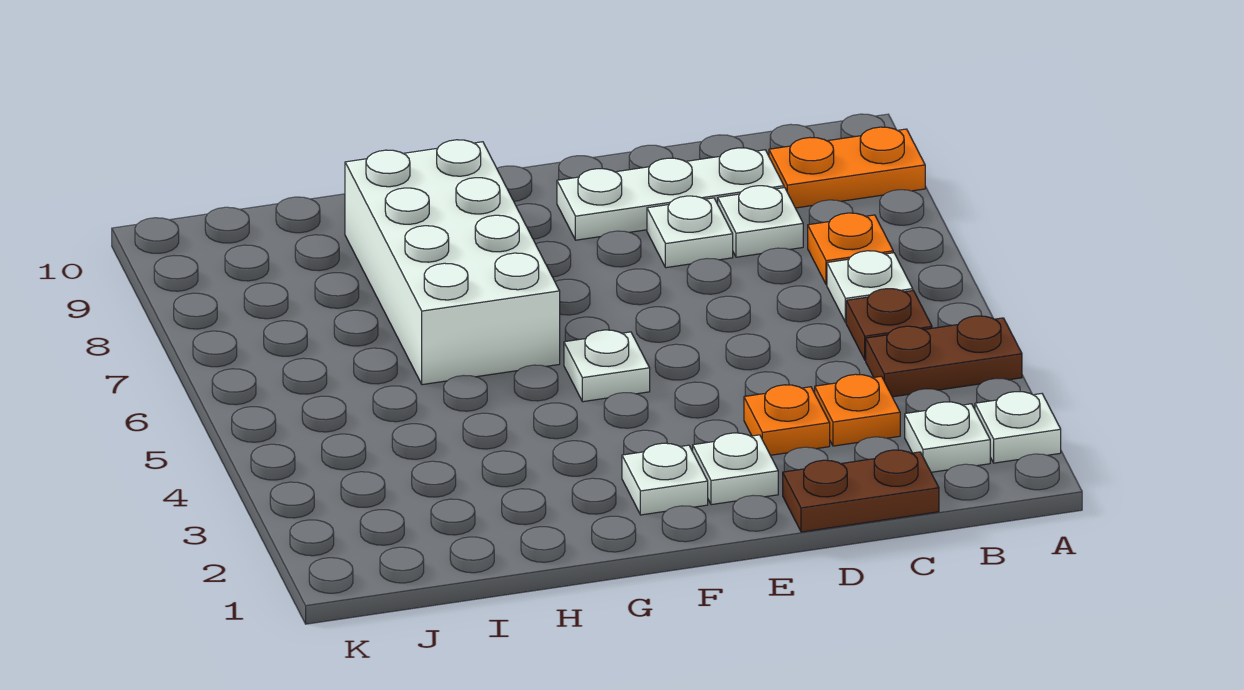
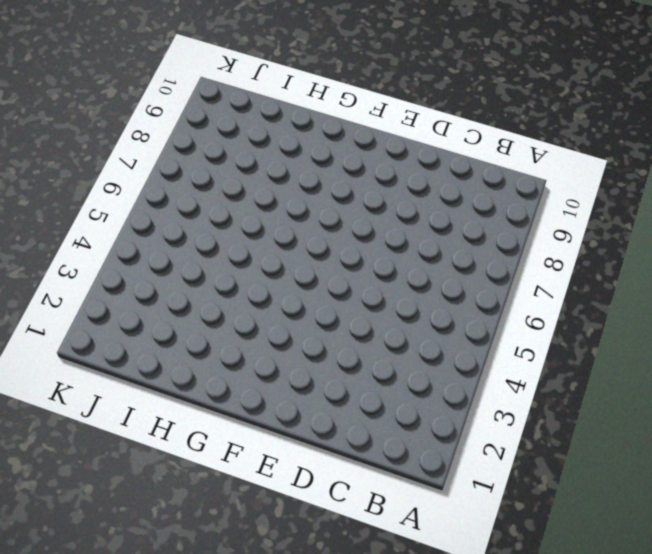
none -> white 1x1 plate [975,392,1061,463]
none -> brown 1x2 plate [866,316,1022,397]
none -> orange 1x2 plate [769,127,925,208]

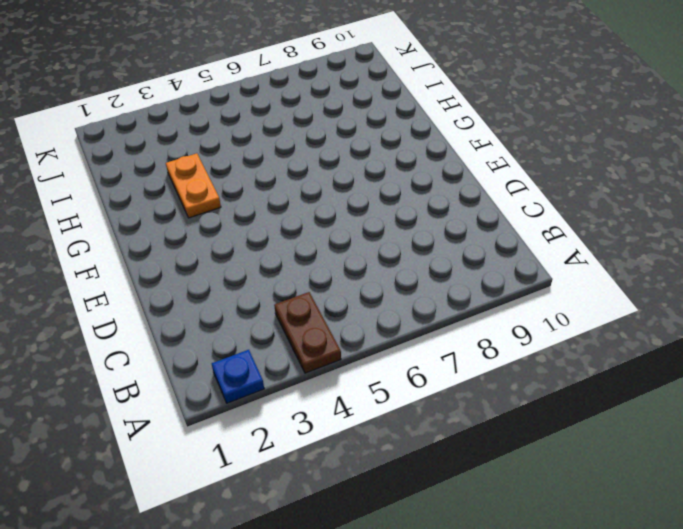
blue 1x1 plate [212,350,264,403] -> white 1x1 plate [975,392,1061,463]
orange 1x2 plate [166,153,221,218] -> orange 1x2 plate moved to [769,127,925,208]
none -> white 1x1 plate [905,402,990,472]
none -> brown 1x1 plate [846,289,932,360]
none -> white 1x1 plate [827,251,913,322]

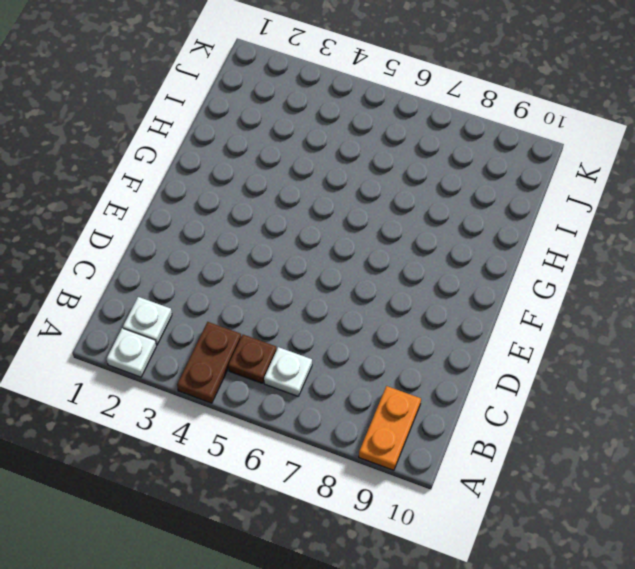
none -> orange 1x1 plate [808,213,893,285]
none -> brown 1x2 plate [783,450,939,532]
none -> orange 1x1 plate [815,374,900,446]

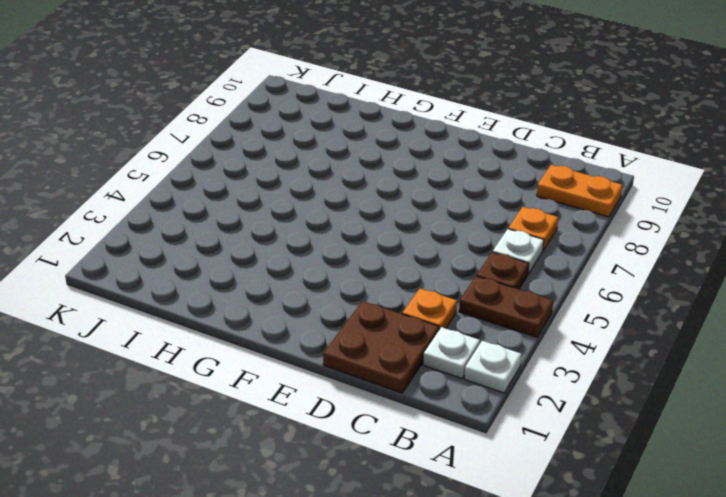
brown 2x2 plate [323,301,439,393] -> brown 1x2 plate [783,450,939,532]
none -> white 1x1 plate [718,186,803,257]
none -> white 1x3 plate [557,148,784,240]
none -> orange 1x1 plate [744,385,830,455]

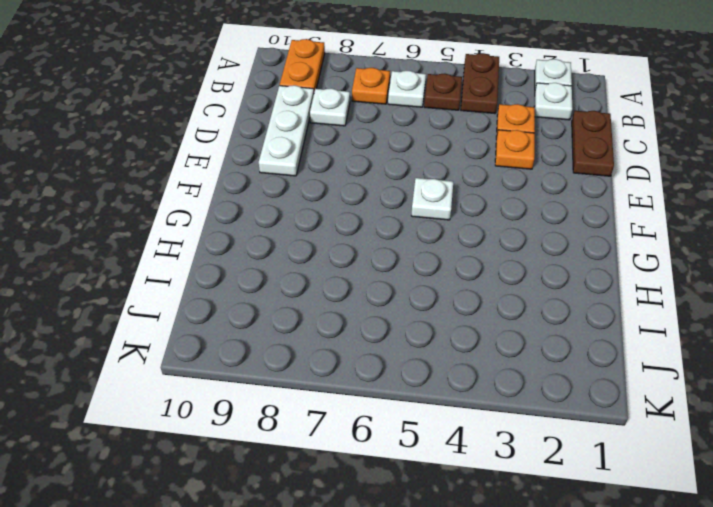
none -> white 1x1 plate [647,196,733,268]
none -> white 1x1 plate [693,433,778,505]
none -> white 1x1 plate [622,443,708,515]

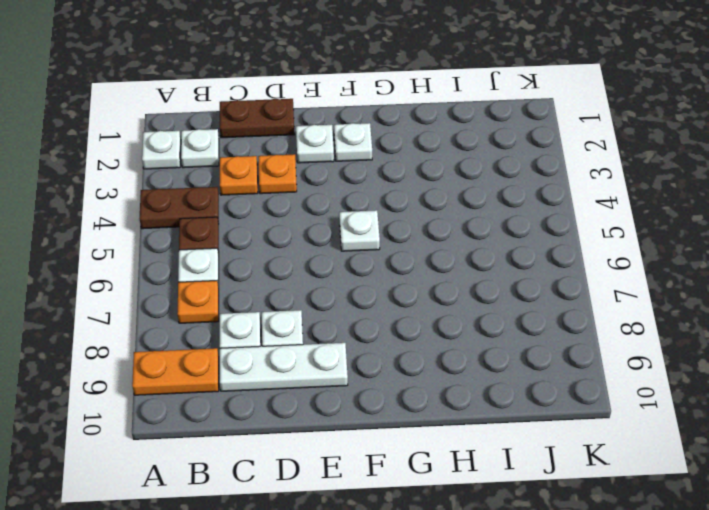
none -> white 2x4 brick [345,140,560,385]

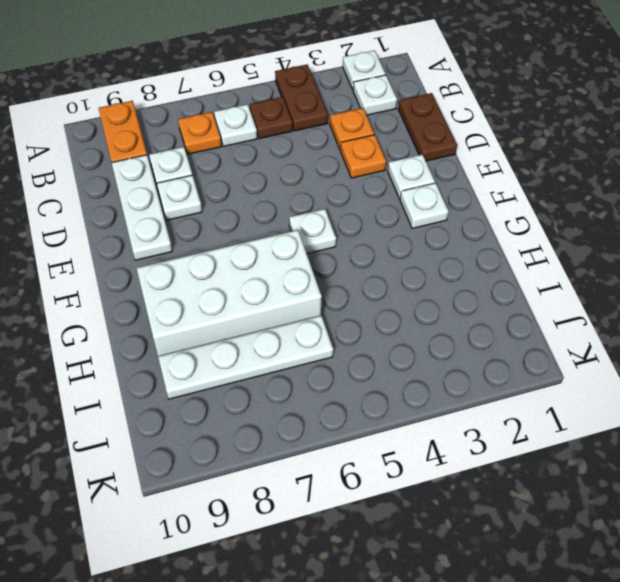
white 1x4 plate [158,316,333,399] -> none

